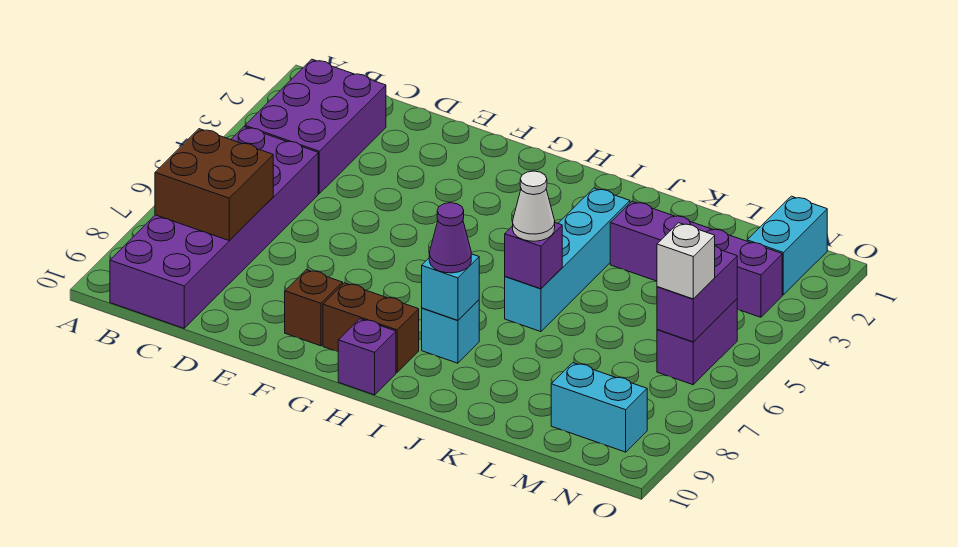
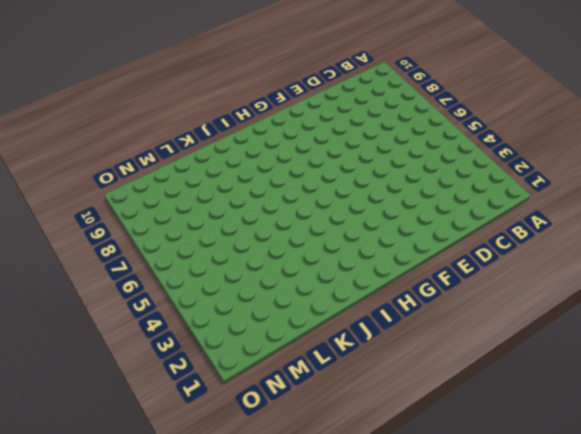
none -> purple 2x3 brick [245,59,386,193]
none -> purple 2x6 brick [110,127,318,328]
none -> brown 1x1 brick [285,270,343,346]

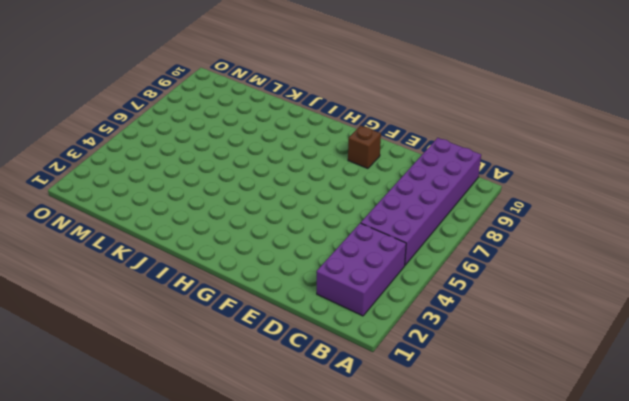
none -> brown 1x2 brick [323,283,419,372]
none -> purple 1x1 brick [338,319,396,395]
none -> cyan 1x1 brick [422,300,479,363]

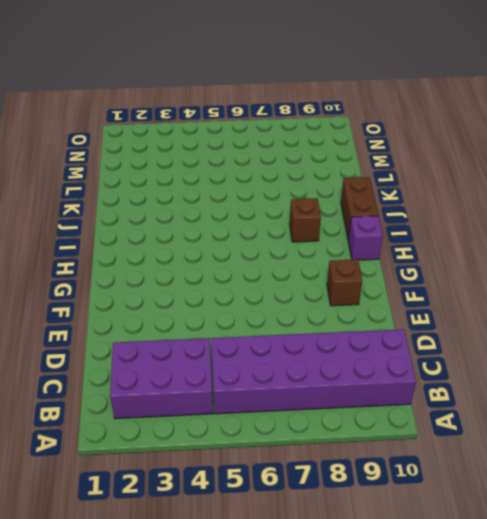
brown 1x1 brick [290,198,321,242] -> cyan 1x1 brick [422,300,479,363]
brown 1x2 brick [341,177,378,238] -> brown 1x2 brick moved to [323,283,419,372]
none -> cyan 1x4 brick [505,188,630,332]
none -> purple 1x4 brick [610,201,782,317]
none -> cyan 1x2 brick [551,363,647,452]

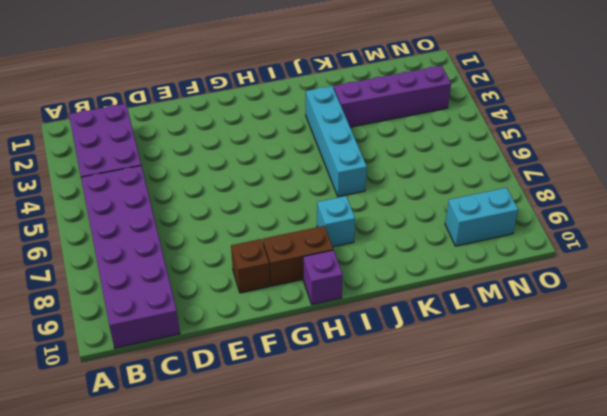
none -> cyan 1x2 brick [747,196,827,295]
none -> purple 1x2 brick [657,299,737,385]
none -> brown 2x2 brick [155,129,273,241]

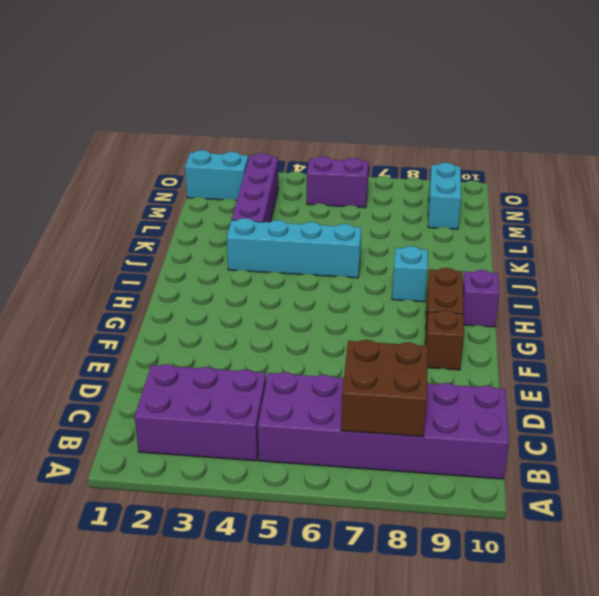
none -> cyan 1x1 brick [422,254,479,320]
none -> purple 1x1 brick [505,223,562,289]
none -> purple 1x2 brick [657,246,737,342]

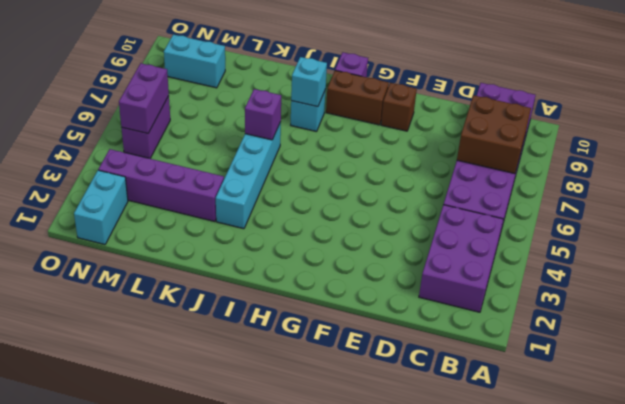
none -> purple 1x1 cone [429,203,471,273]
none -> white 1x1 cone [513,171,555,241]
none -> white 1x1 brick [657,223,715,299]

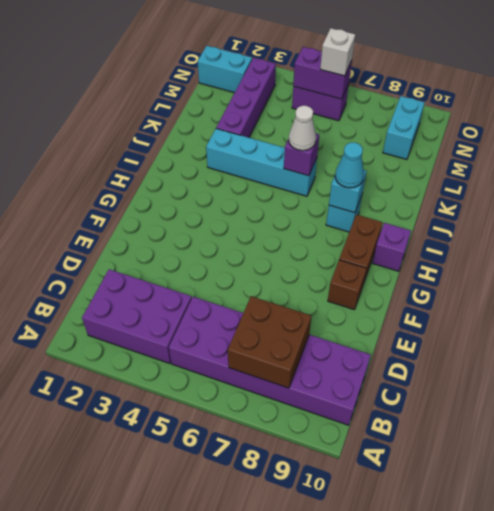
cyan 1x1 cone [335,142,364,188] -> purple 1x1 cone [429,203,471,273]

